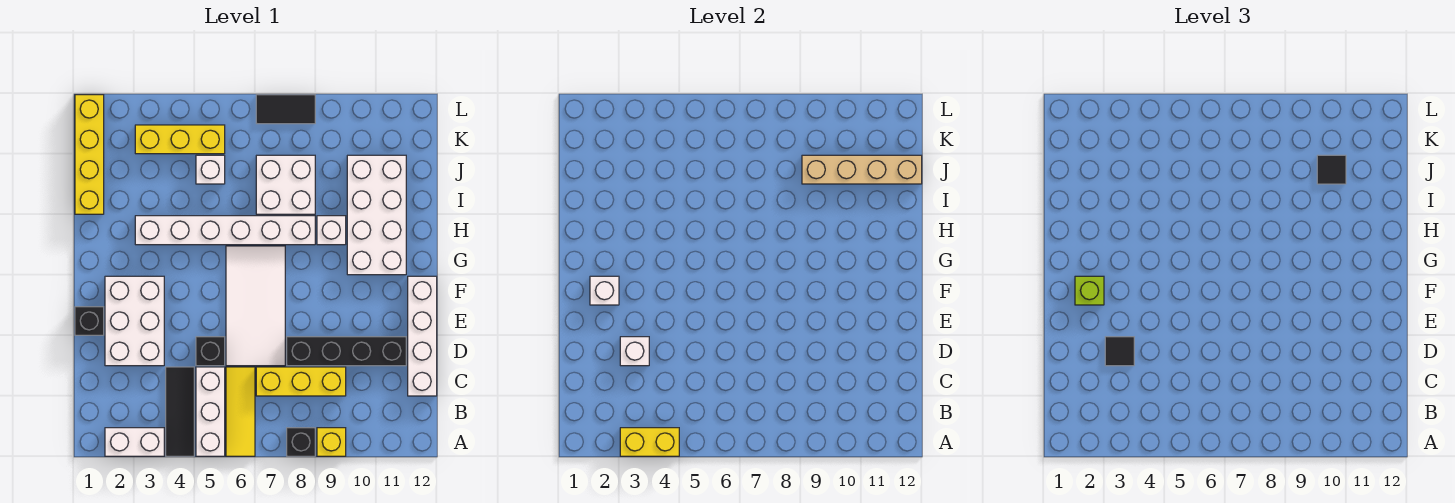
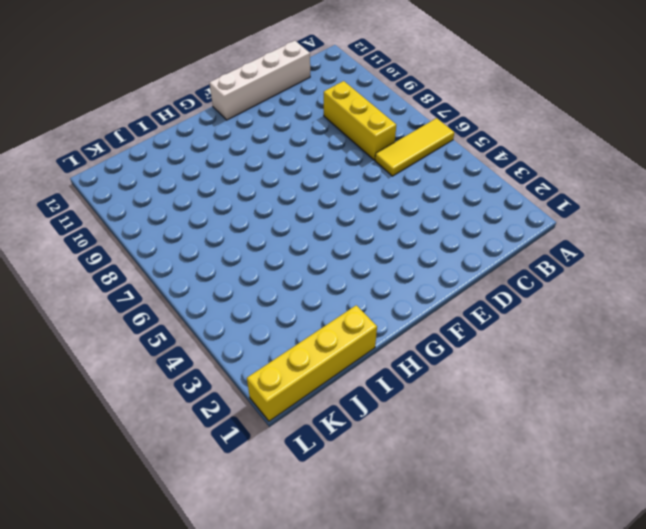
none -> white 1x2 brick [105,428,164,456]
none -> black 1x3 tile [166,367,194,456]
none -> white 1x3 brick [196,367,225,456]

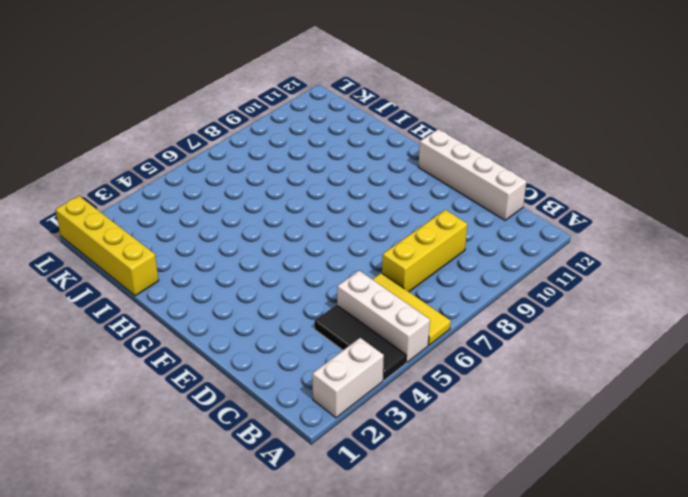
none -> black 1x1 brick [287,428,315,456]
none -> yellow 1x1 brick [317,428,346,456]
none -> white 2x3 brick [105,276,164,366]

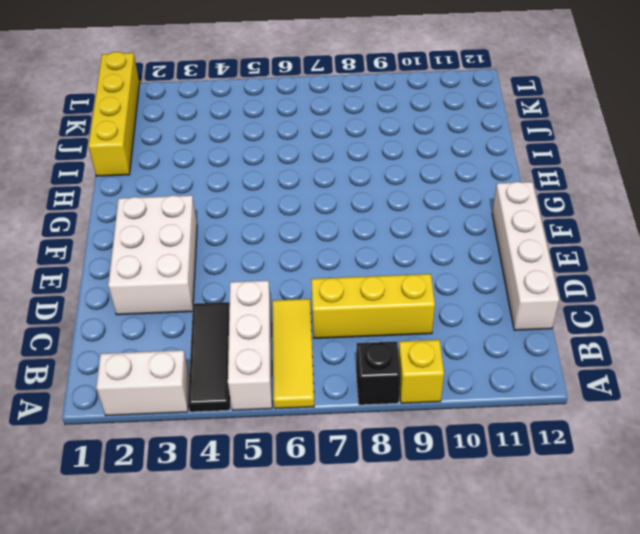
none -> black 1x1 brick [196,337,225,366]
none -> white 2x4 tile [226,246,285,366]
none -> black 1x4 brick [287,337,406,366]

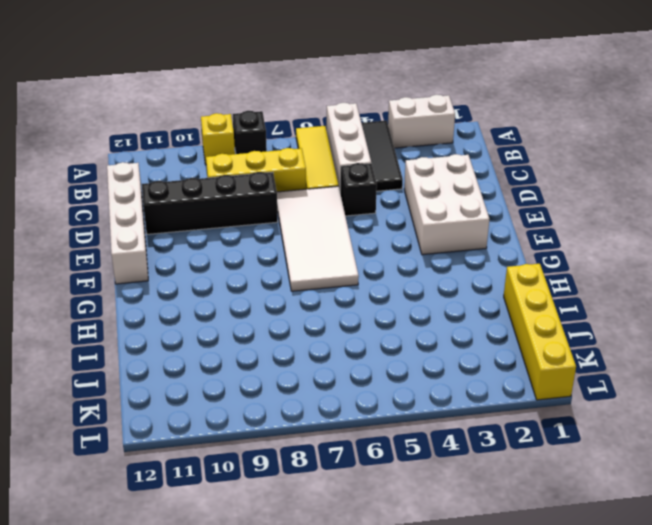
none -> black 1x1 brick [75,307,104,335]
none -> white 2x4 brick [347,155,406,275]
none -> white 1x6 brick [135,216,315,245]

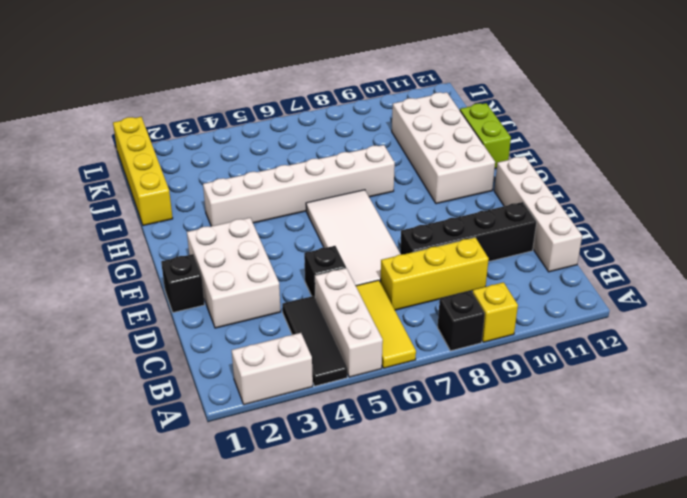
lime 1x2 brick [460,103,511,169] -> none
none -> white 1x1 brick [317,216,346,245]
none -> white 2x2 brick [256,155,315,214]
none -> white 1x1 brick [196,155,225,184]

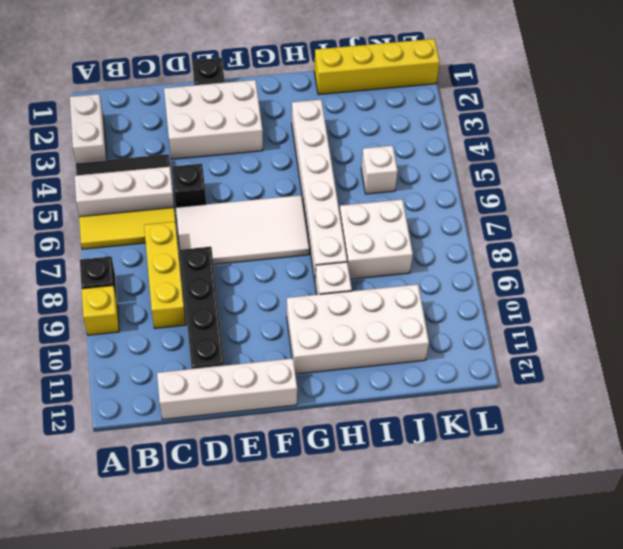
none -> yellow 1x3 brick [135,125,225,154]
none -> black 1x2 tile [256,95,315,124]
none -> yellow 1x2 brick [620,428,679,456]

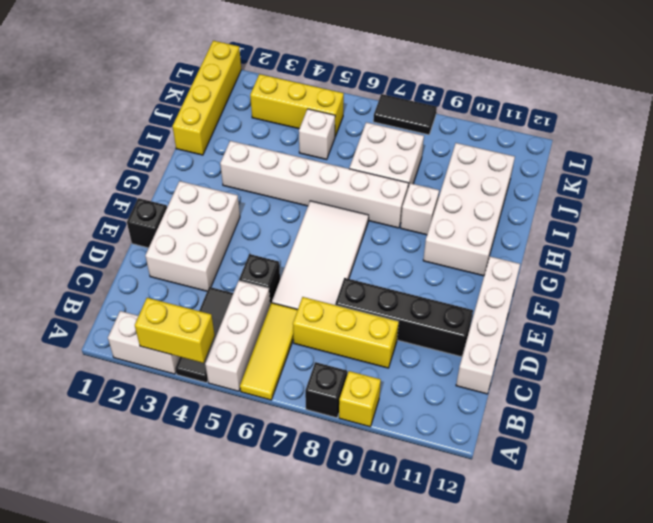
none -> white 1x1 brick [620,337,649,366]
none -> white 1x1 brick [590,276,619,305]
none -> tan 1x4 brick [802,155,922,184]

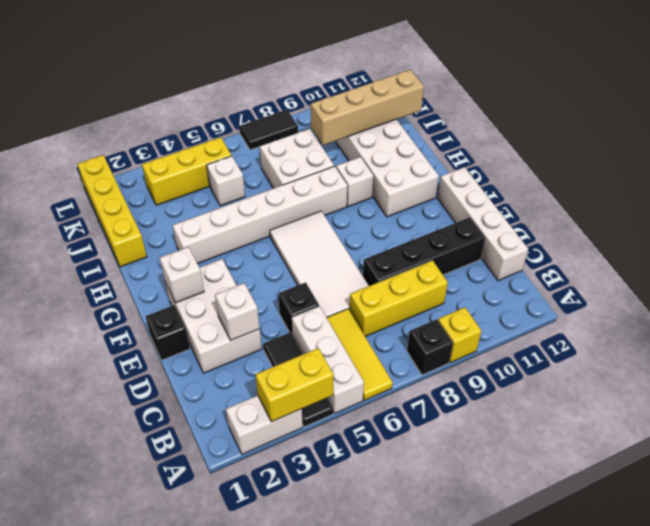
none -> black 1x1 tile [1105,337,1134,366]
none -> lime 1x1 brick [1075,276,1104,305]
none -> black 1x1 tile [1317,155,1346,184]

